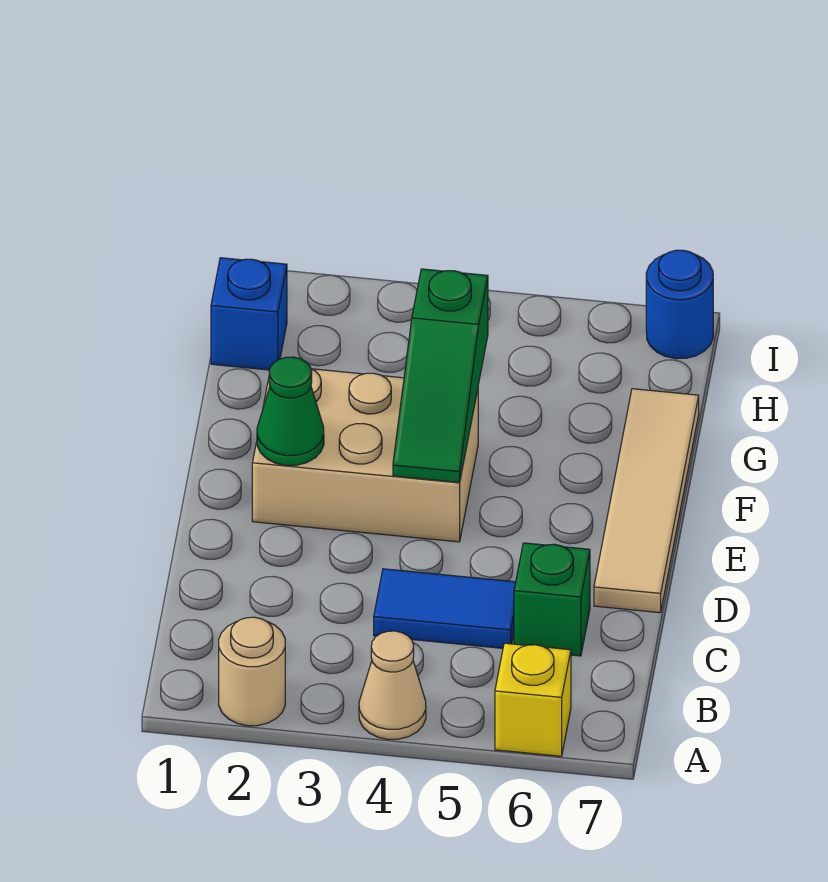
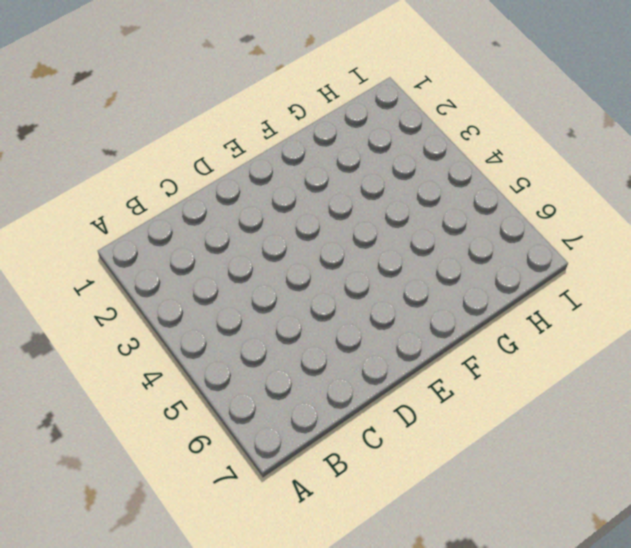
none -> tan 1x1 round brick [219,617,285,726]
none -> tan 1x1 cone [359,631,426,739]

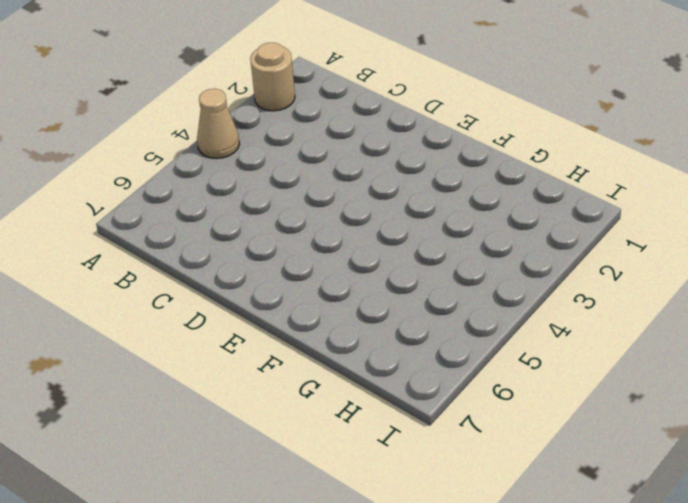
none -> yellow 1x1 brick [495,643,571,756]
none -> blue 1x2 tile [374,569,516,648]

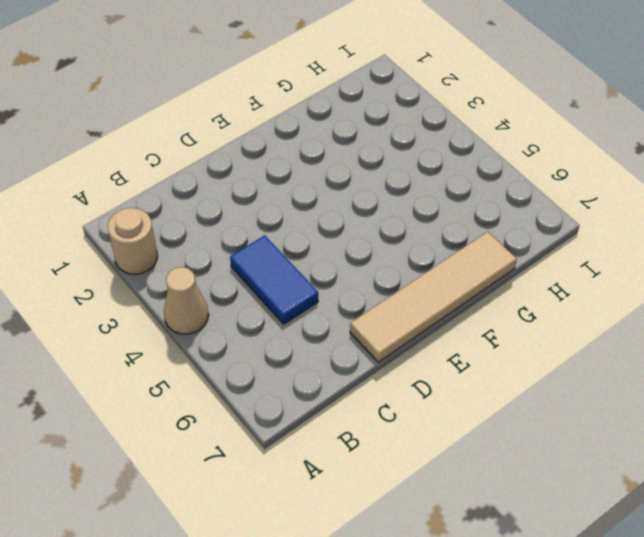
none -> yellow 1x1 brick [495,643,571,756]
none -> green 1x1 brick [514,543,590,656]

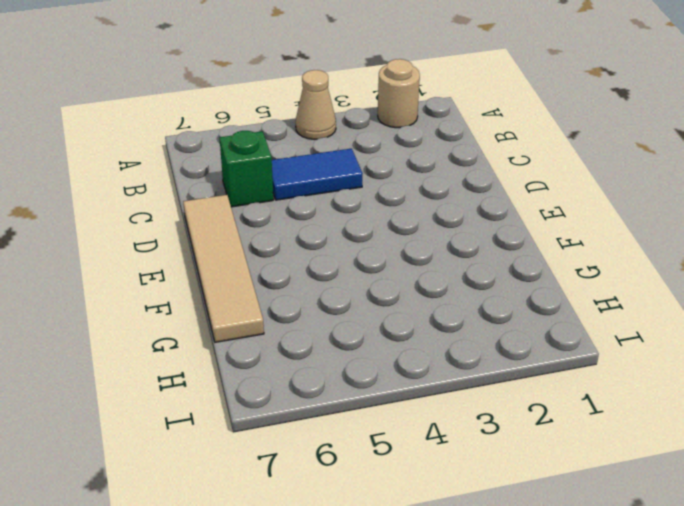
none -> yellow 1x1 brick [495,643,571,756]
none -> tan 2x3 brick [252,365,478,542]

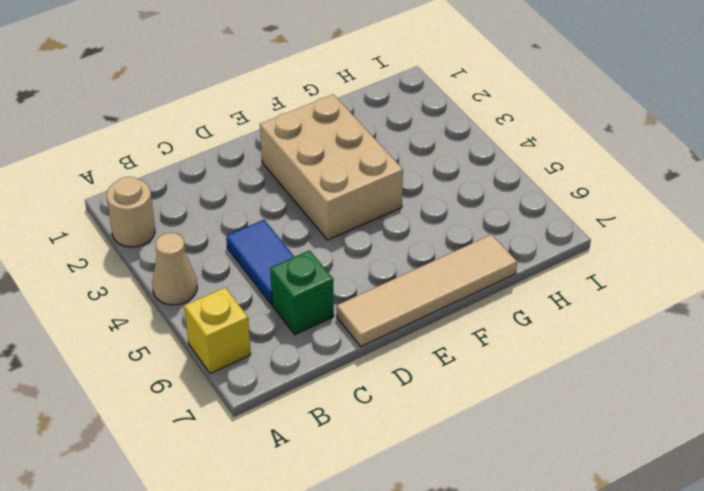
none -> blue 1x1 brick [211,258,287,370]
none -> blue 1x1 round brick [646,250,713,359]

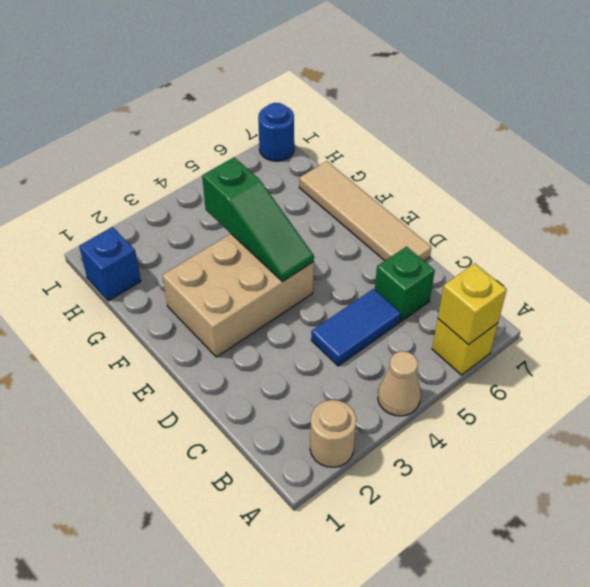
yellow 1x1 brick [438,263,507,345] -> none
none -> green 1x1 cone [257,357,324,465]

